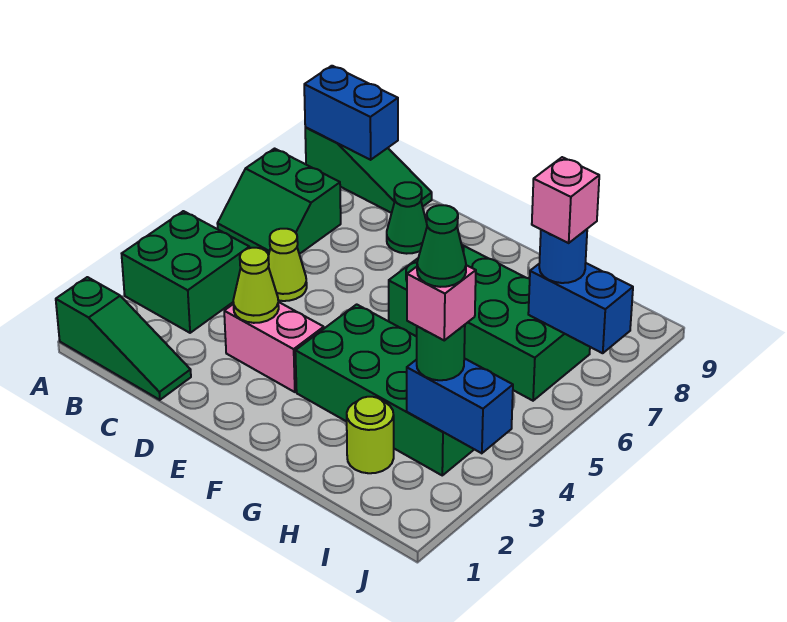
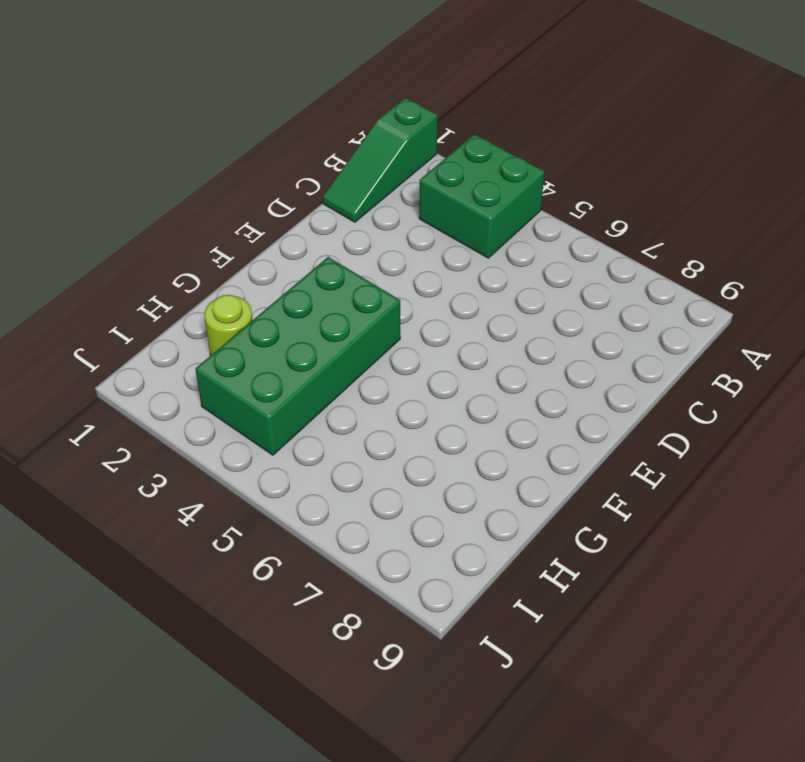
none -> green 2x2 slope [217,149,341,256]
none -> green 1x3 slope [305,127,432,213]
none -> lime 1x1 cone [268,229,307,301]

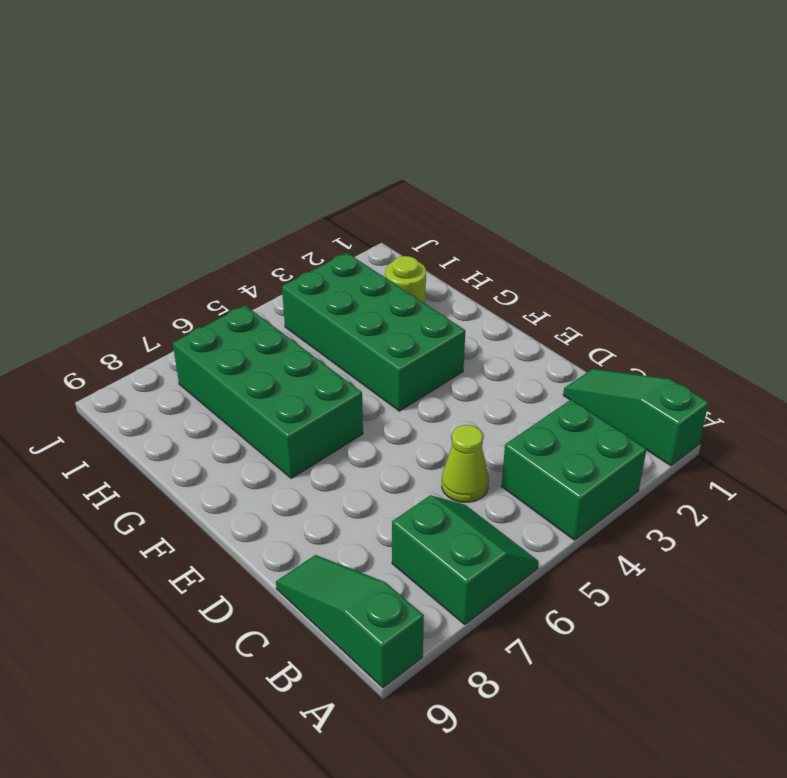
none -> pink 1x2 brick [224,302,324,392]
none -> green 1x1 cone [387,182,427,254]
none -> blue 1x2 brick [304,66,398,160]

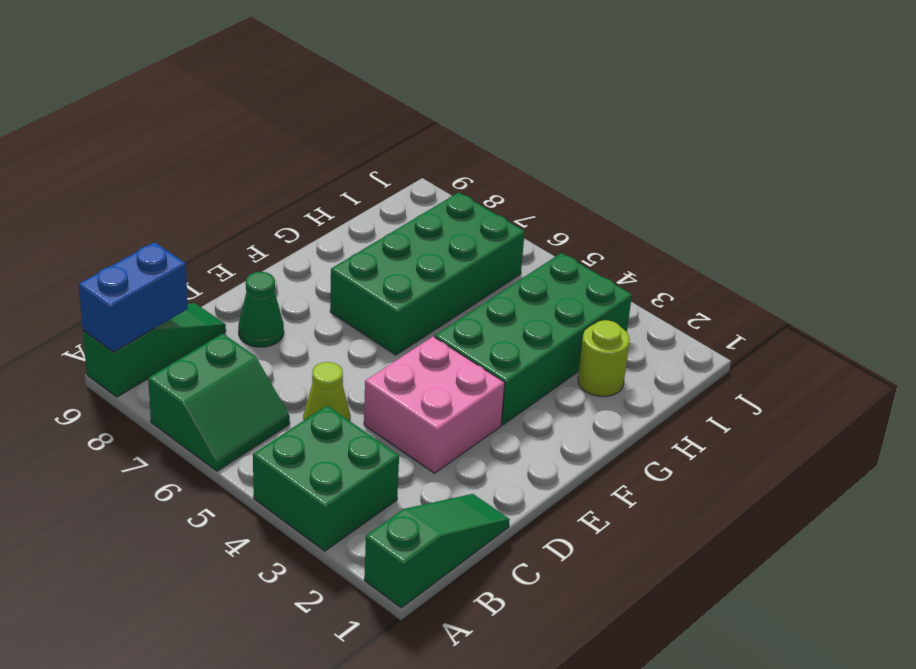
pink 2x2 brick [364,337,505,473] -> pink 1x2 brick [224,302,324,392]
none -> lime 1x1 cone [233,248,279,323]
none -> blue 1x2 brick [407,358,513,453]
none -> blue 1x2 brick [528,263,633,353]

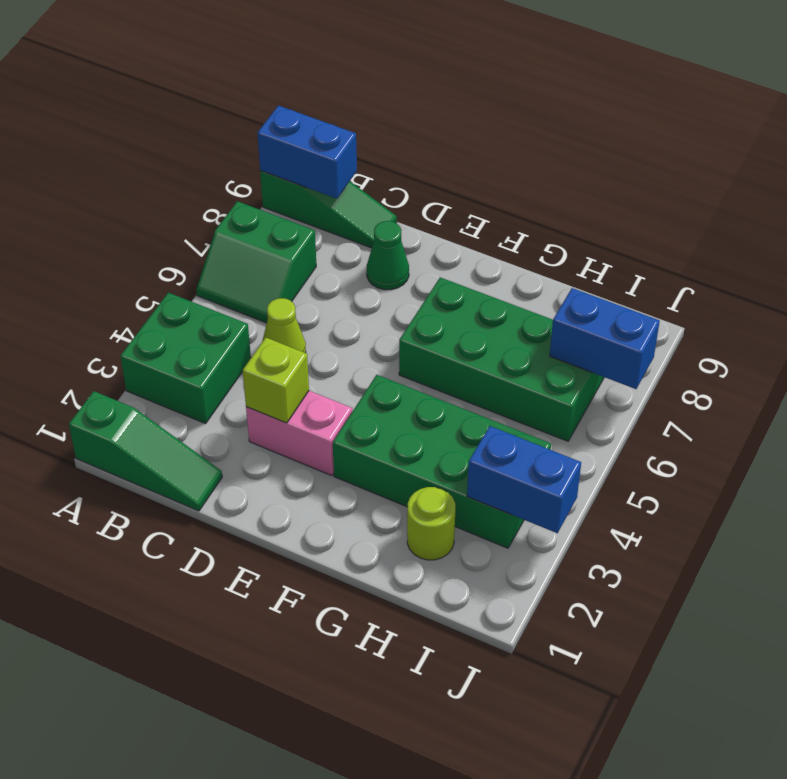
lime 1x1 brick [243,338,309,423] -> lime 1x1 cone [233,248,279,323]
none -> green 1x1 round brick [417,325,465,380]
none -> blue 1x1 round brick [539,229,587,283]
none -> pink 1x1 brick [407,265,476,340]

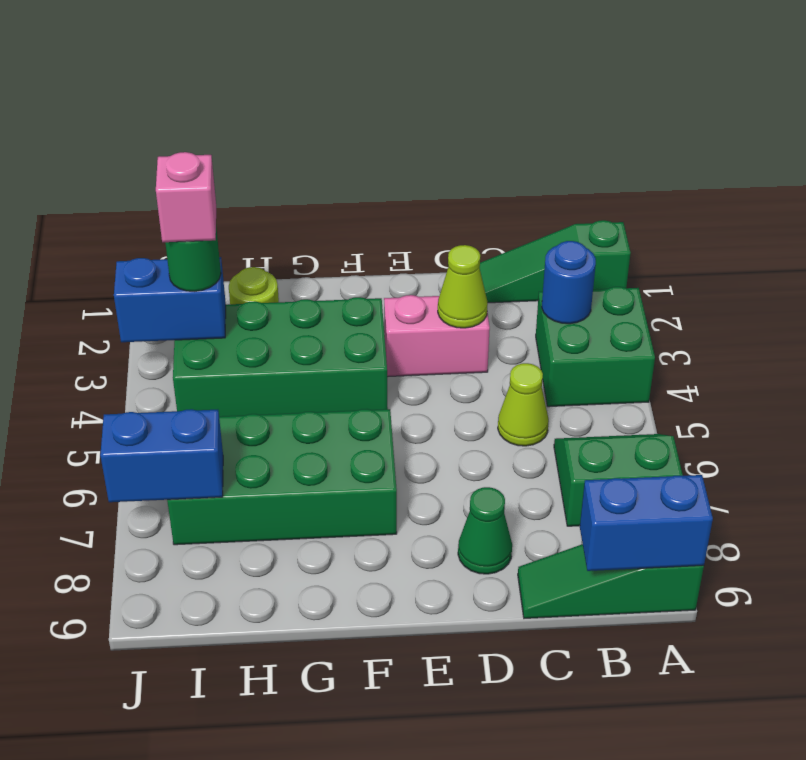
blue 1x1 round brick [542,241,596,324] -> blue 1x1 round brick moved to [539,229,587,283]
none -> pink 1x1 brick [532,157,599,243]
none -> green 1x1 cone [417,205,466,287]

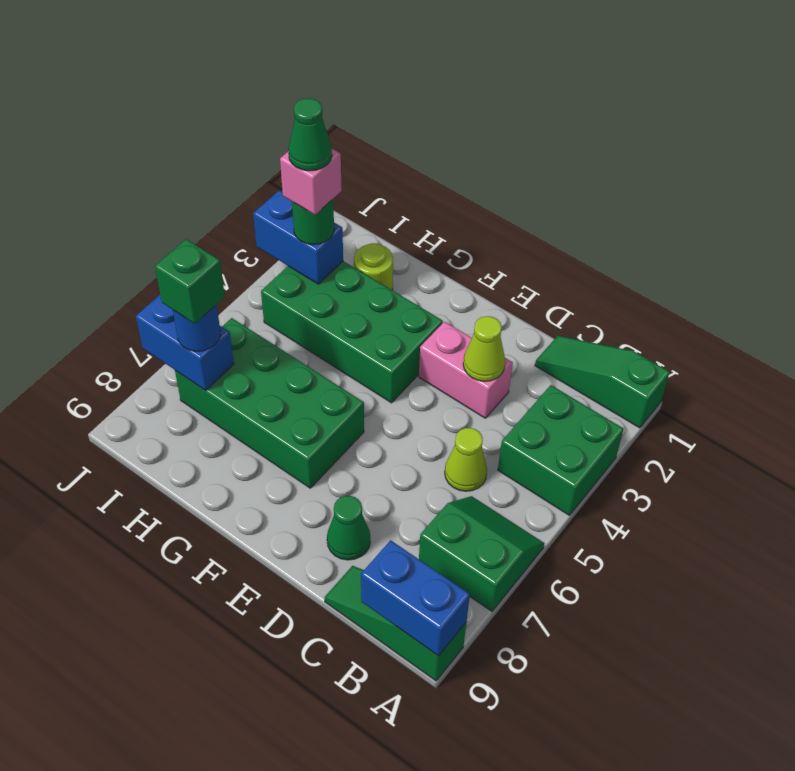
green 1x1 brick [155,239,225,324] -> pink 1x1 brick [532,157,599,243]

